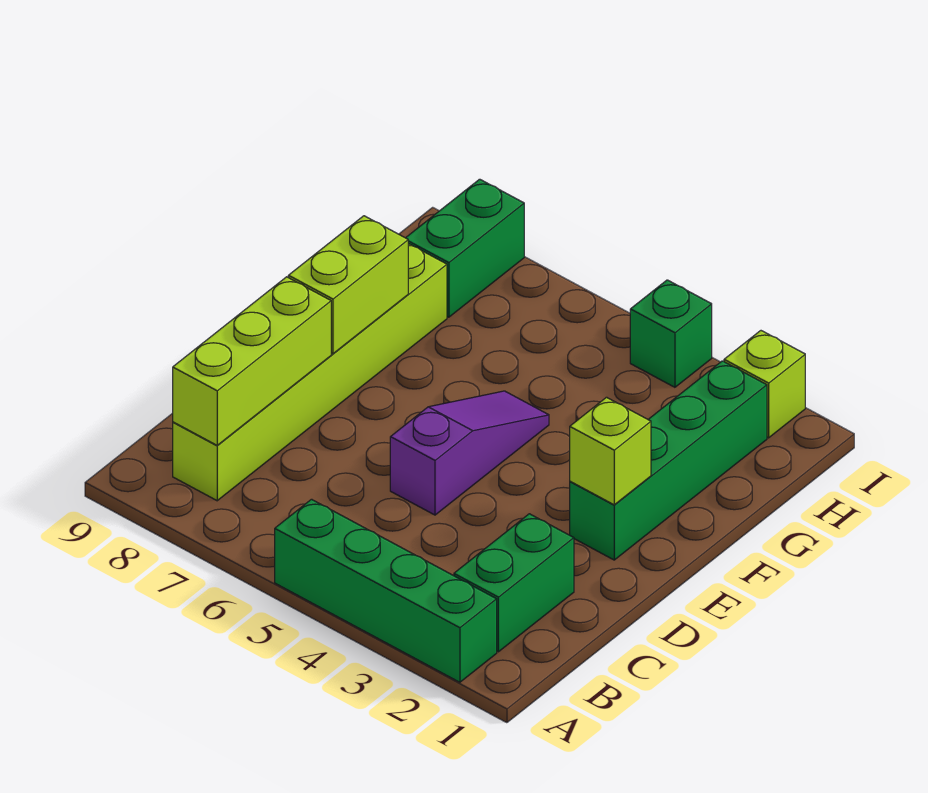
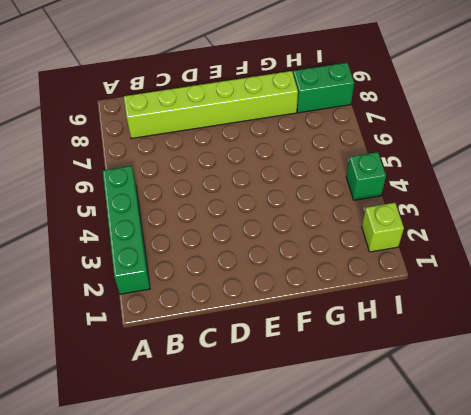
none -> green 1x2 brick [454,514,574,652]
none -> purple 1x3 slope [390,391,549,515]

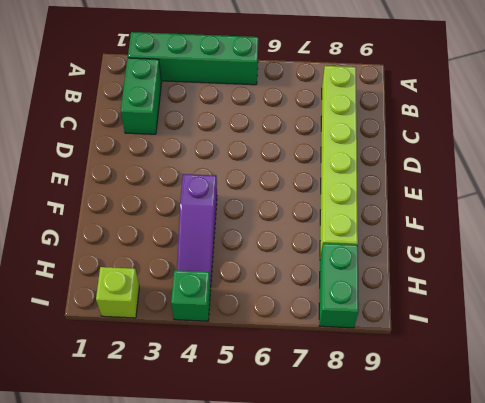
purple 1x3 slope [177,174,217,287] -> purple 1x3 slope moved to [390,391,549,515]
none -> green 1x4 brick [570,361,767,560]
none -> lime 1x3 brick [173,277,331,445]

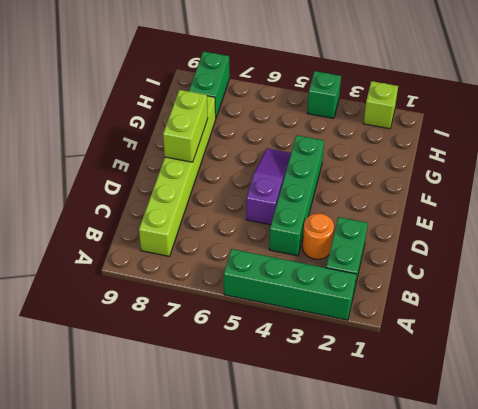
orange 1x1 round brick [302,214,334,259] -> none
green 1x4 brick [269,135,324,256] -> green 1x4 brick moved to [570,361,767,560]
none -> lime 1x3 brick [173,277,331,445]
none -> lime 1x1 brick [570,397,651,505]

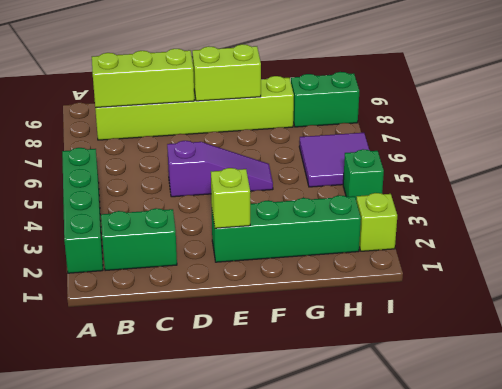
purple 2x2 tile [299,133,369,187] -> none

